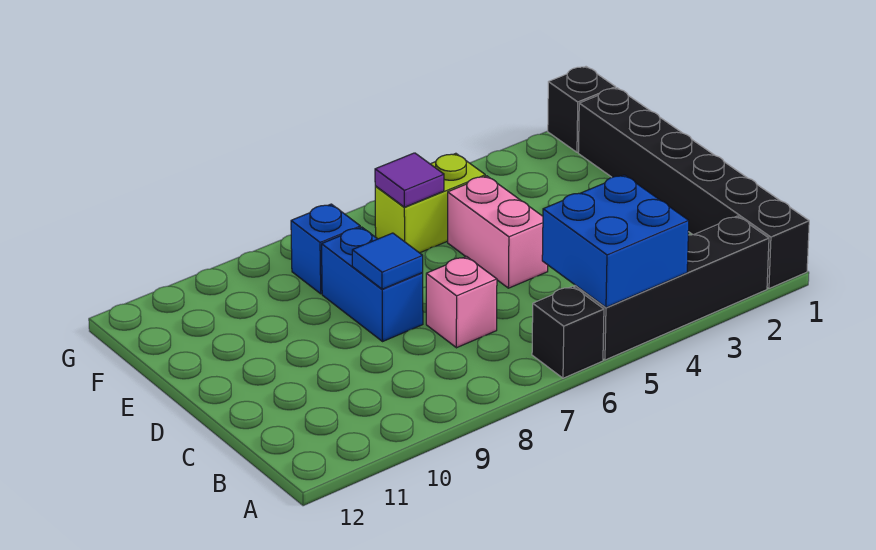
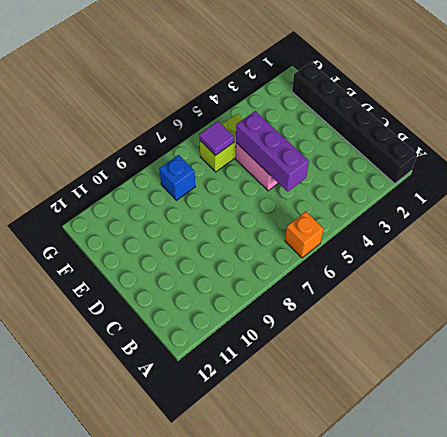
orange 1x1 brick [285,212,324,258] -> black 1x1 brick [532,286,604,378]
purple 1x3 brick [236,111,309,192] -> none
none -> black 1x4 brick [575,216,769,360]
none -> pink 1x1 brick [426,257,497,348]
none -> blue 1x2 brick [322,227,423,341]

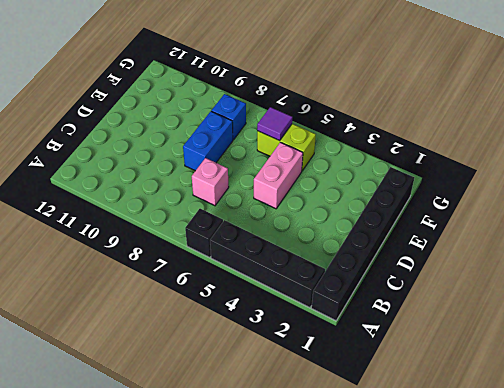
none -> black 1x1 brick [548,67,616,152]
none -> blue 2x2 brick [542,175,689,307]
none -> blue 1x1 tile [352,233,423,289]

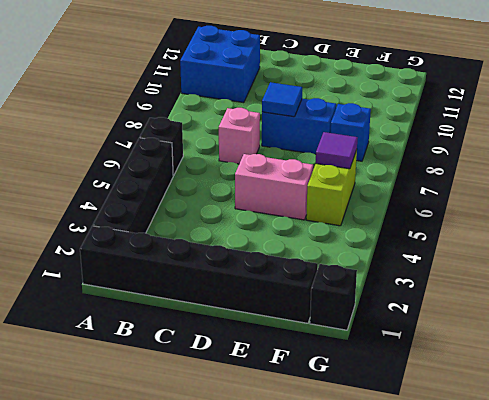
blue 2x2 brick [180,26,260,103] -> blue 2x2 brick moved to [542,175,689,307]

